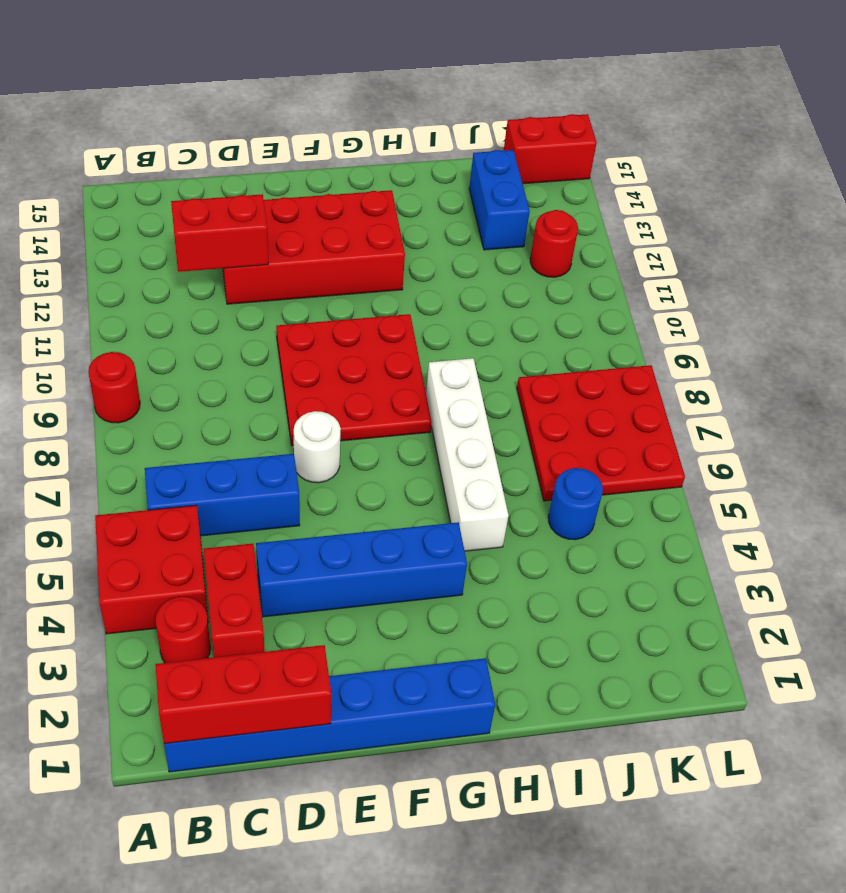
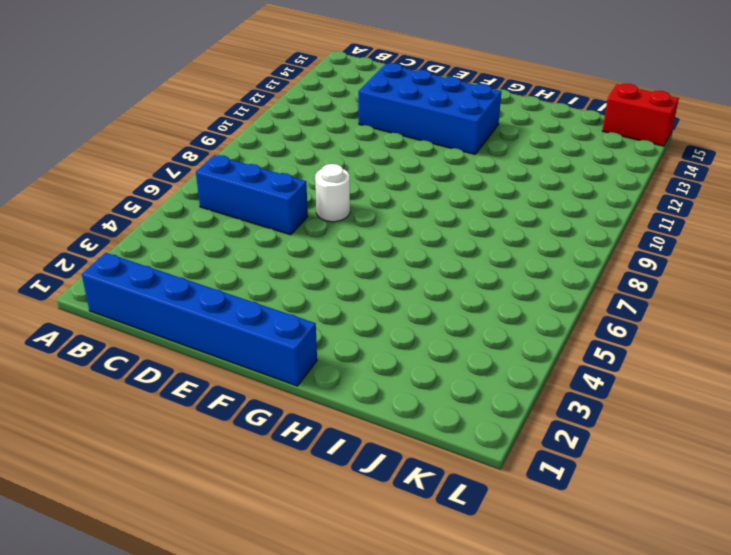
blue 2x4 brick [358,63,501,154] -> red 2x4 brick [223,190,405,304]
none -> red 2x2 brick [95,505,208,634]
none -> red 1x1 round brick [88,352,140,423]
none -> red 1x1 round brick [156,597,210,663]

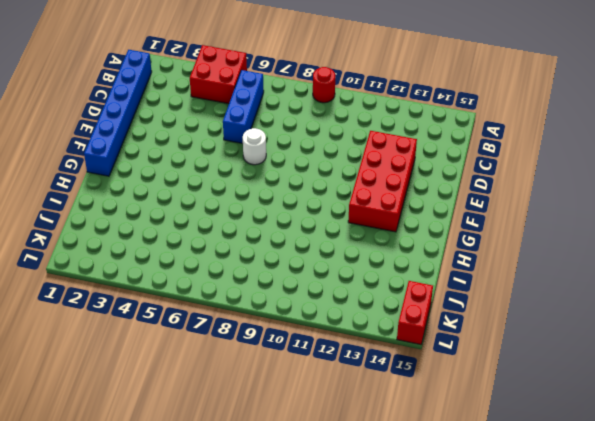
none -> red 1x1 round brick [156,597,210,663]
none -> red 1x2 brick [204,543,265,657]
none -> blue 1x4 brick [256,522,467,617]

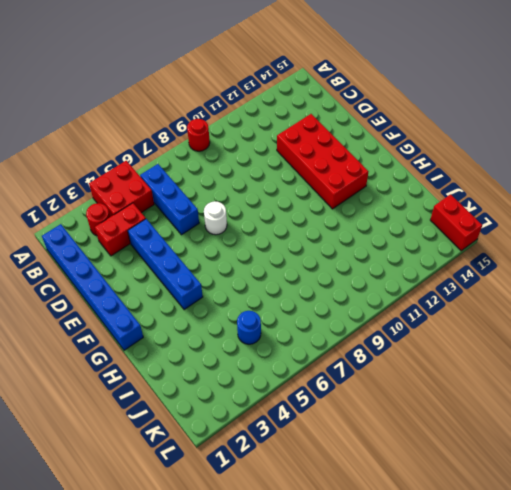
none -> red 3x3 plate [276,314,432,445]
none -> white 1x4 brick [426,358,508,551]
none -> red 3x3 plate [517,365,685,501]

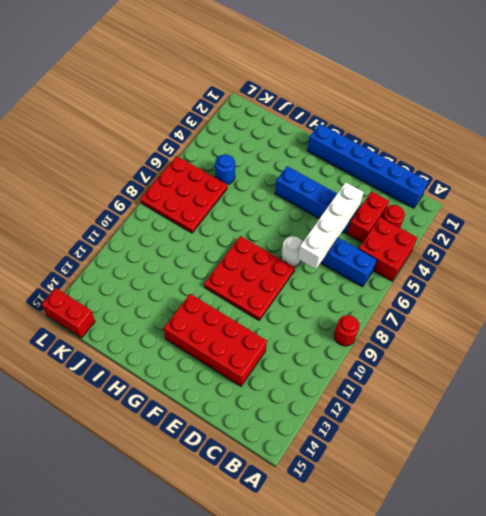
white 1x4 brick [298,182,364,269] -> white 1x4 brick moved to [426,358,508,551]
none -> blue 1x2 brick [469,150,530,250]
none -> red 1x1 round brick [530,210,578,277]
none -> red 1x3 brick [155,645,331,744]

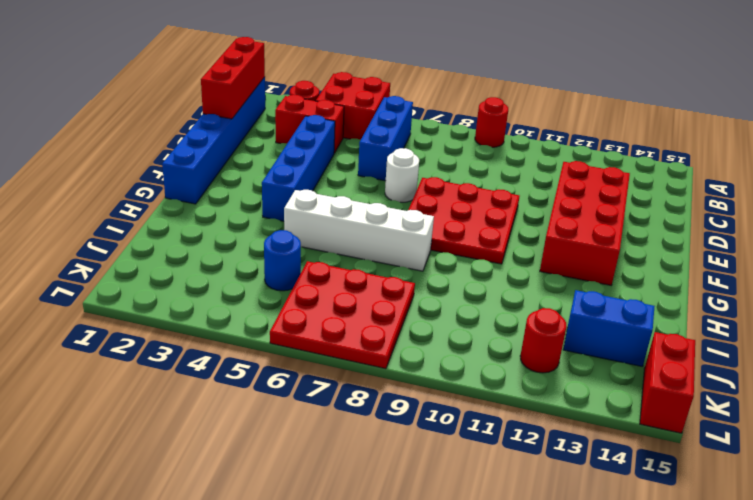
none -> red 1x2 brick [171,194,268,272]

